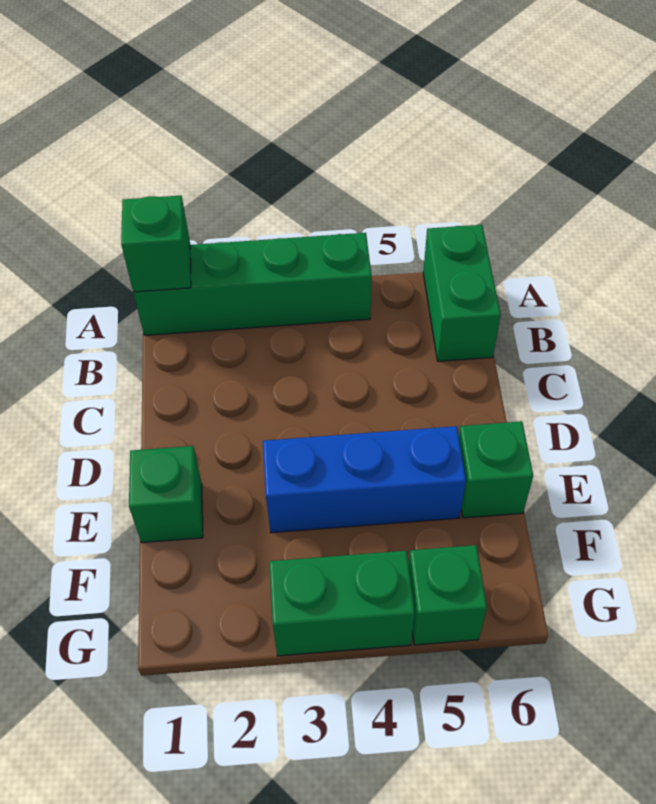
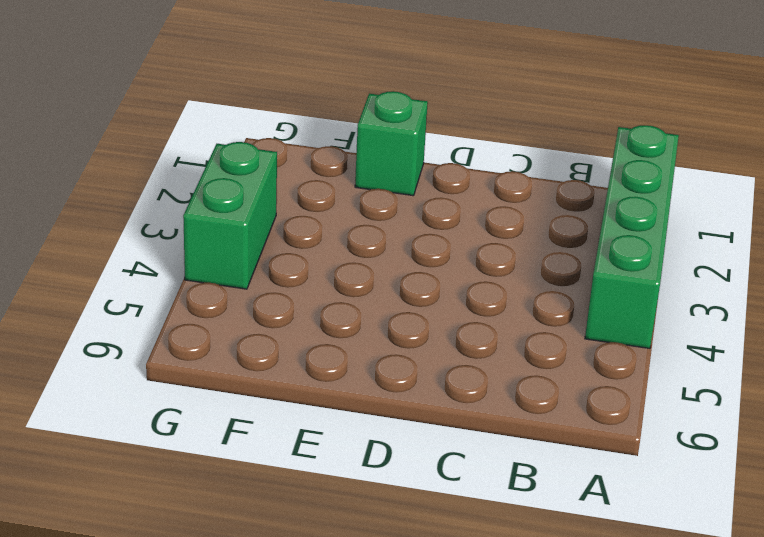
none -> green 1x2 brick [423,225,501,361]
none -> blue 1x3 brick [263,426,466,533]

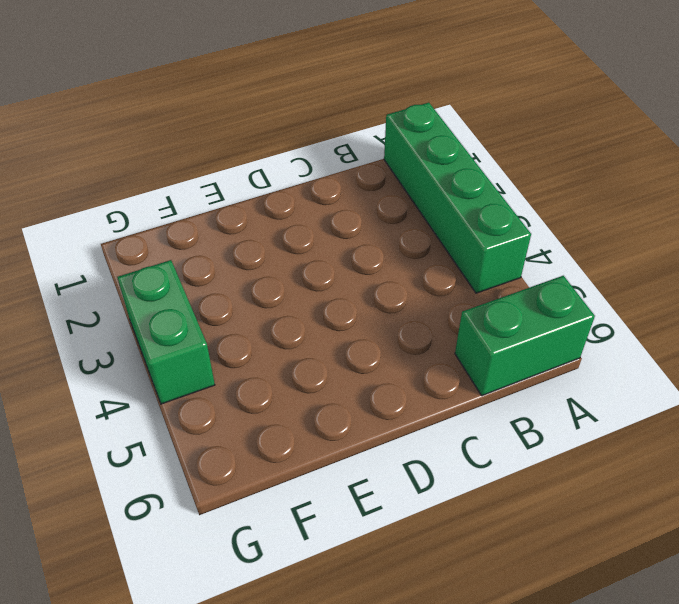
none -> green 1x1 brick [129,446,203,543]
none -> blue 1x3 brick [263,426,466,533]

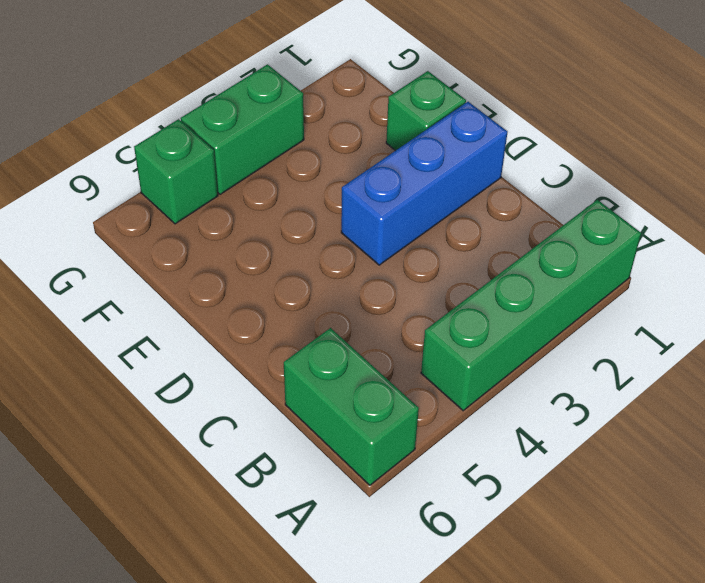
blue 1x3 brick [341,102,507,265] -> blue 1x3 brick moved to [263,426,466,533]
none -> green 1x1 brick [459,421,533,518]
none -> green 1x1 brick [121,196,191,292]

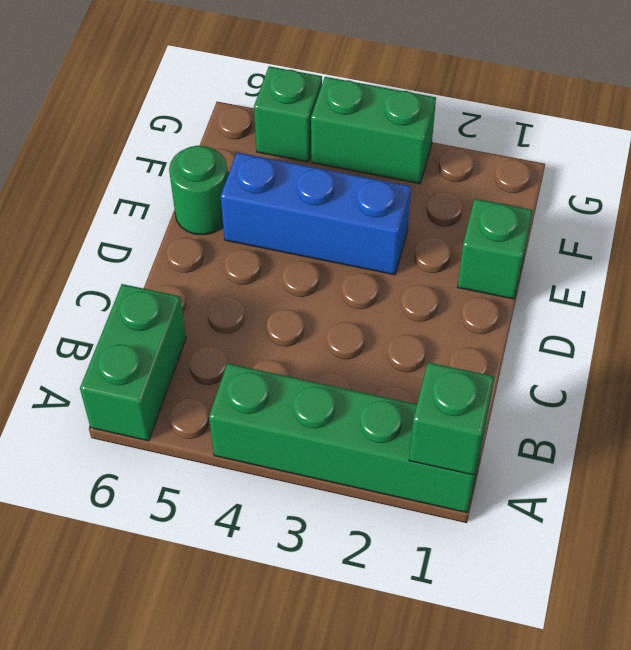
green 1x1 round brick [169,146,228,235] -> green 1x1 brick [459,421,533,518]

